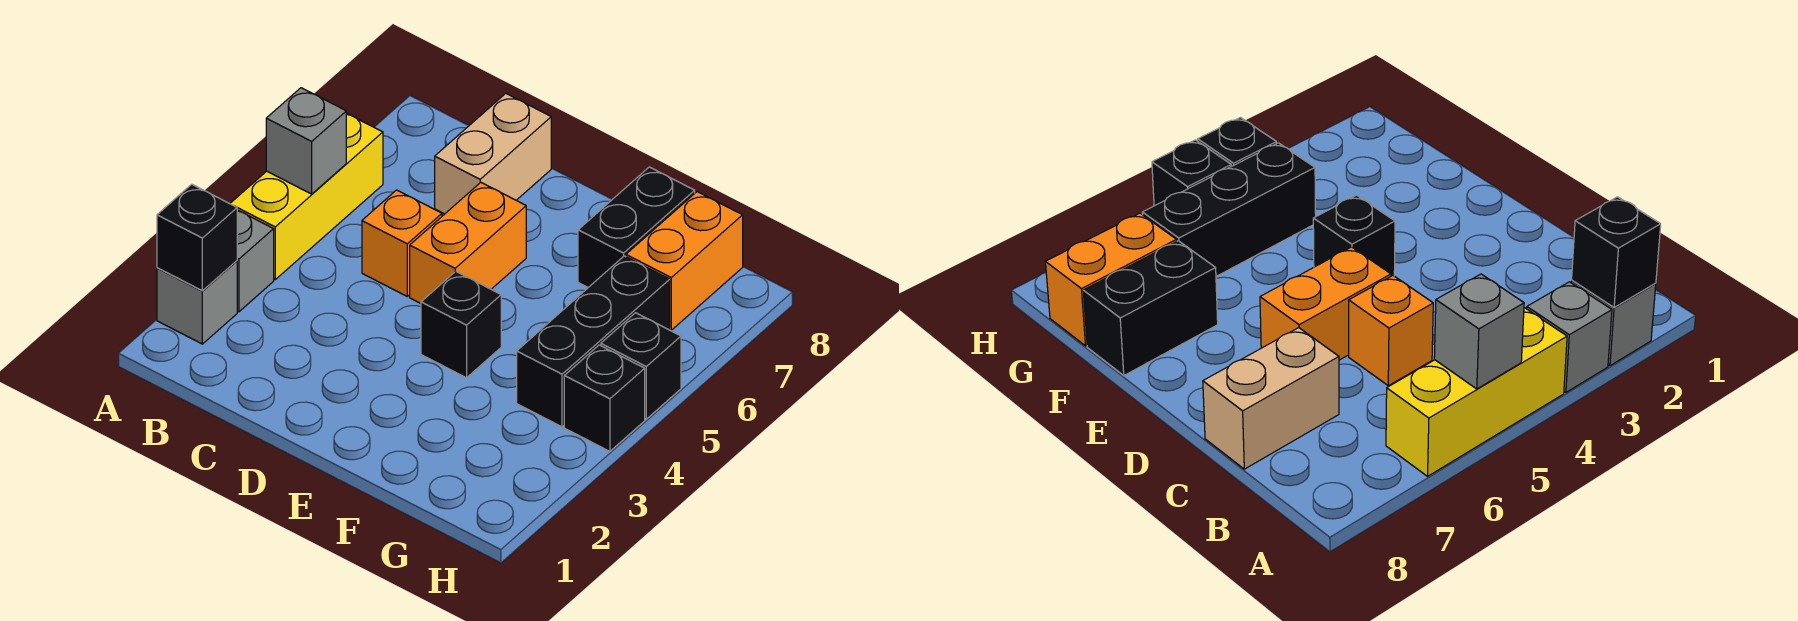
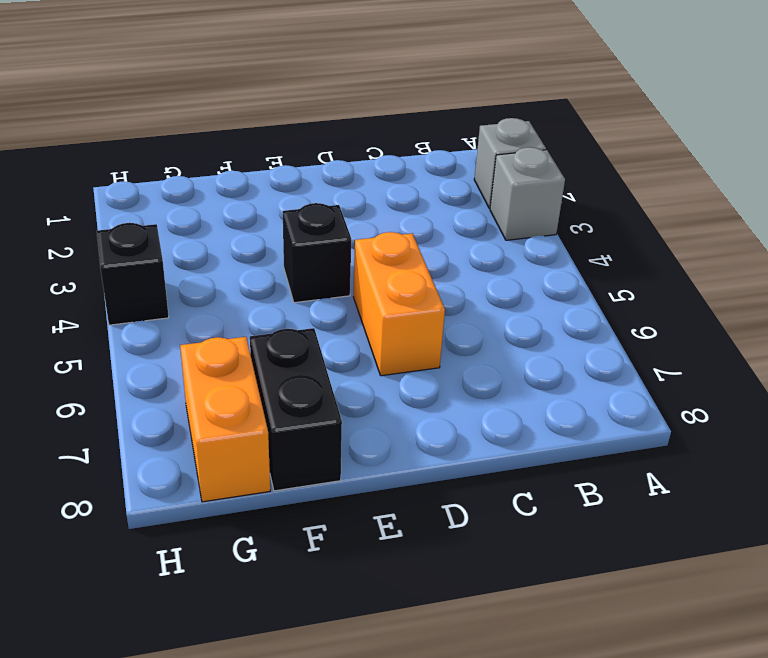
none -> yellow 1x3 brick [230,113,383,279]
none -> orange 1x1 brick [362,190,442,296]
none -> tan 1x2 brick [435,94,551,214]

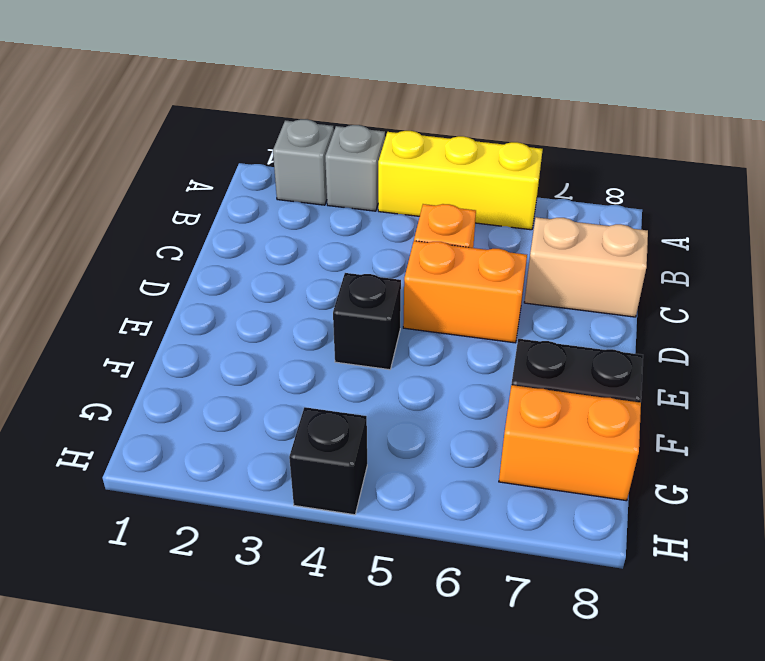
none -> black 1x3 brick [517,256,670,427]
none -> black 1x1 brick [601,313,681,419]
none -> black 1x1 brick [157,184,237,291]

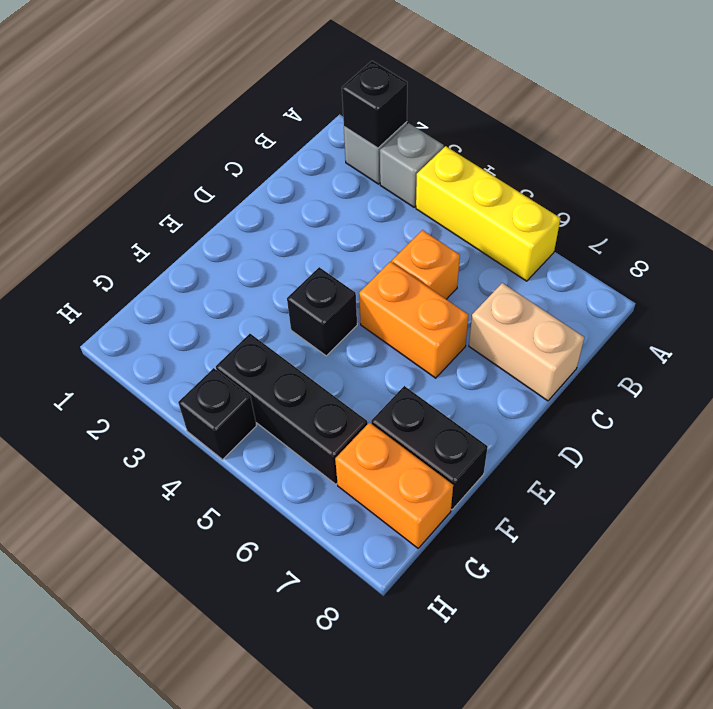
none -> black 1x1 brick [601,313,681,419]
none -> grey 1x1 brick [266,88,346,194]

